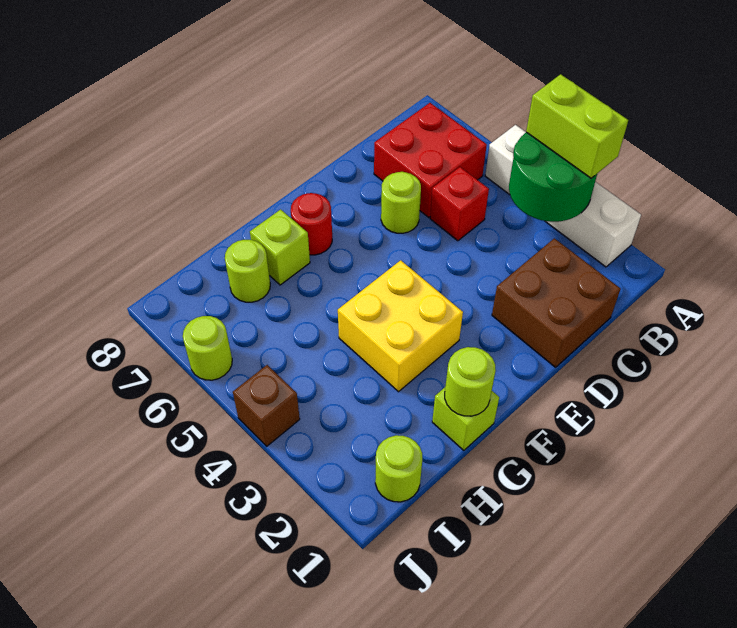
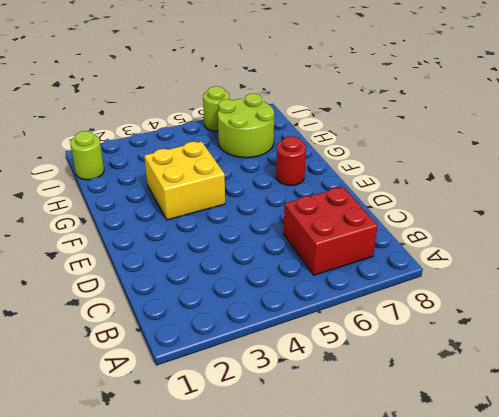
lime 2x2 round brick [218,94,274,158] -> lime 1x1 round brick [225,240,270,302]
none -> white 1x4 brick [485,125,641,267]
none -> brown 2x2 brick [492,238,621,367]
none -> red 1x1 brick [430,167,489,241]

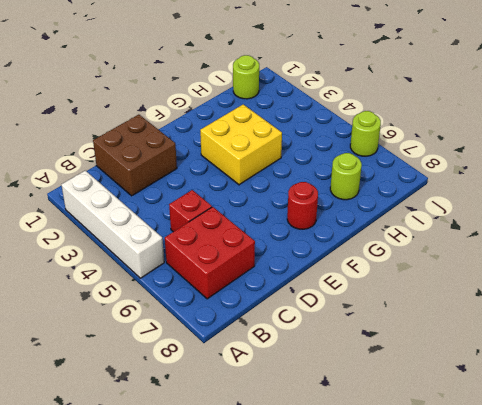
none -> lime 1x1 round brick [381,172,421,233]
none -> lime 1x1 brick [432,388,499,450]
none -> lime 1x1 brick [250,209,310,285]

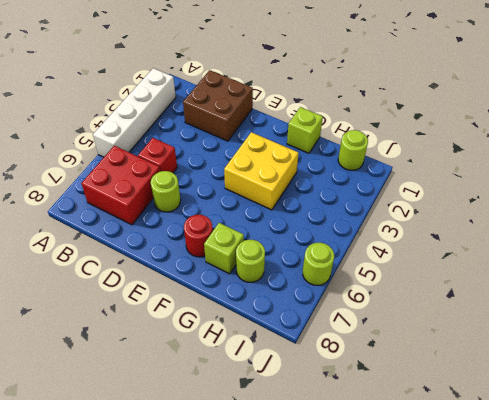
none -> brown 1x1 brick [233,365,300,446]
none -> green 2x2 round brick [509,132,597,222]
none -> lime 1x1 round brick [445,347,496,416]

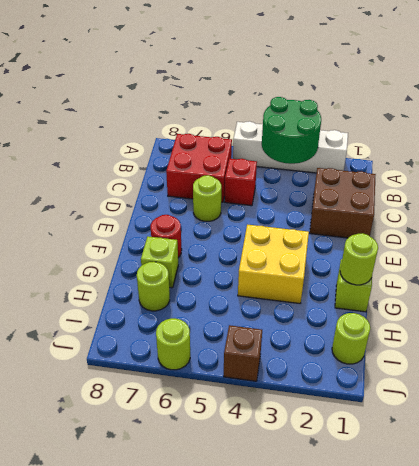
none -> lime 1x2 brick [526,74,628,178]

